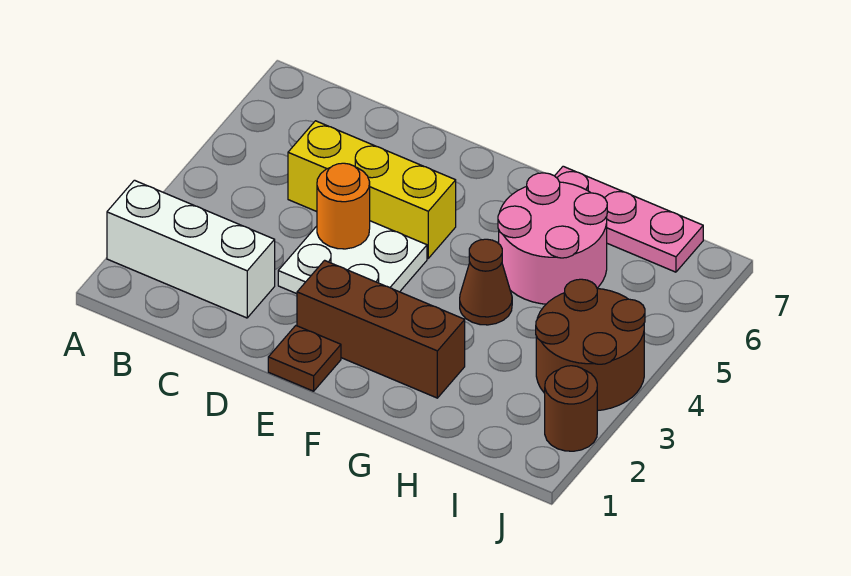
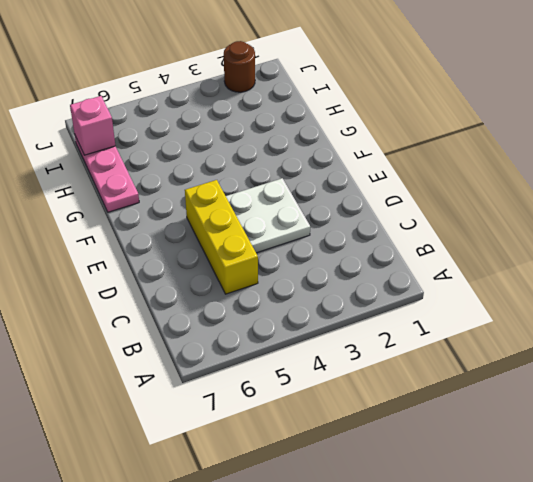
pink 1x1 brick [70,96,115,155] -> none
none -> white 1x3 brick [107,180,275,318]
none -> brown 1x1 plate [268,326,341,391]

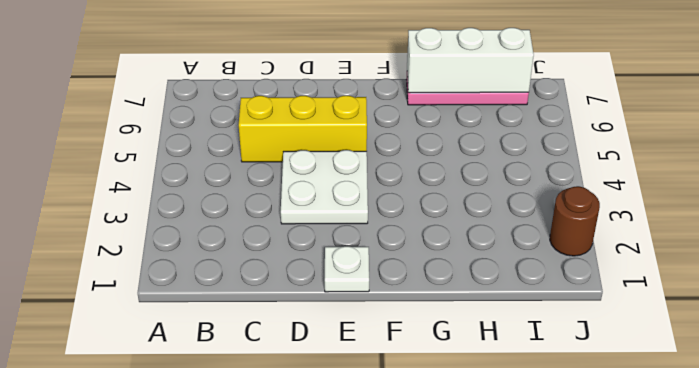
white 1x1 plate [325,246,369,292] -> brown 1x1 plate [268,326,341,391]
white 1x3 brick [407,28,534,93] -> white 1x3 brick moved to [107,180,275,318]
none -> brown 1x3 brick [297,260,465,398]
none -> brown 1x1 cone [460,239,512,325]

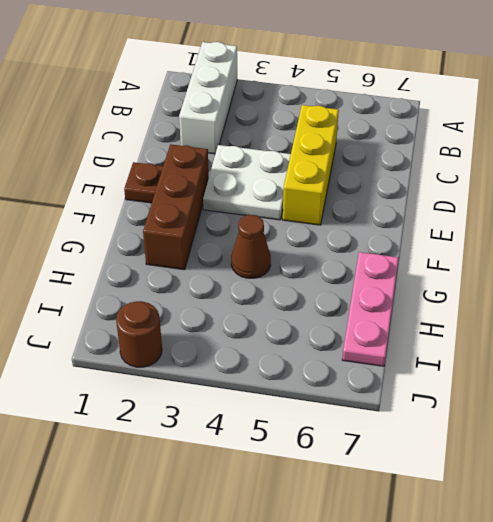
none -> pink 2x2 round brick [498,173,607,304]
none -> brown 2x2 round brick [536,279,645,411]

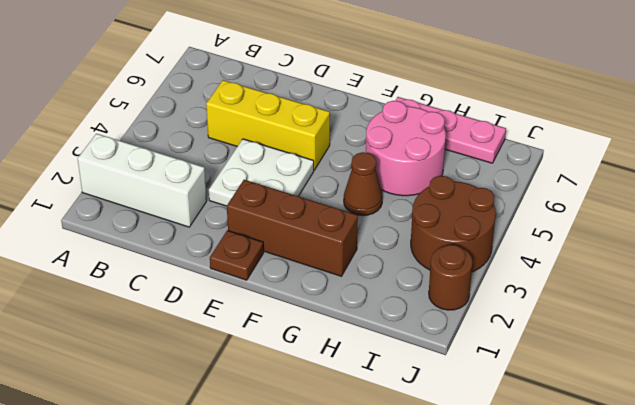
none -> orange 1x1 round brick [317,163,370,249]

